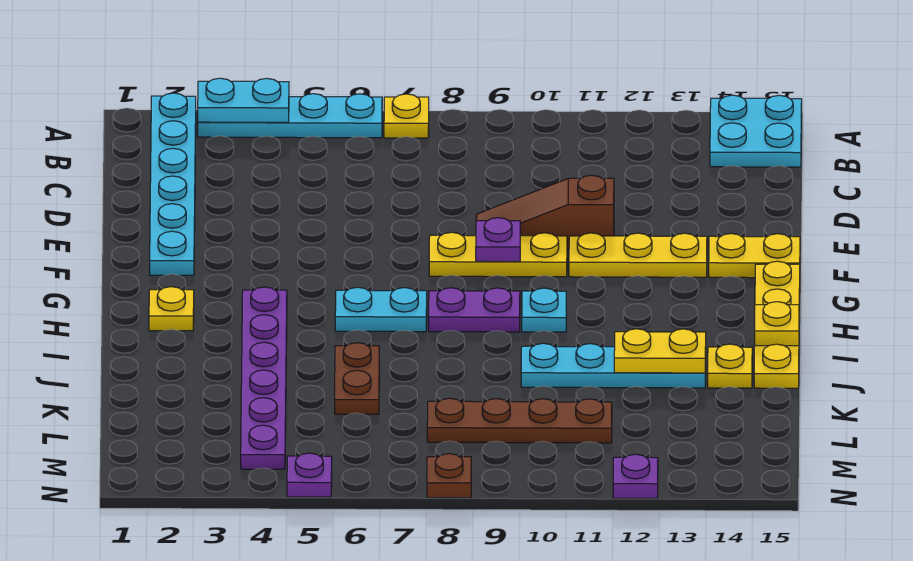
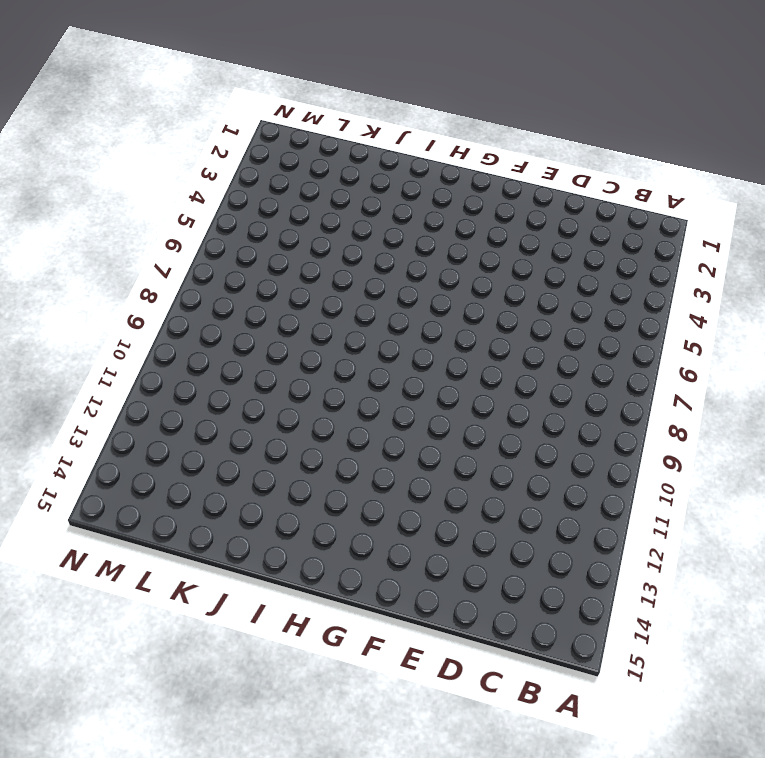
none -> cyan 1x6 plate [150,93,196,275]
none -> cyan 1x4 plate [198,94,382,138]
none -> yellow 1x1 plate [384,94,429,138]

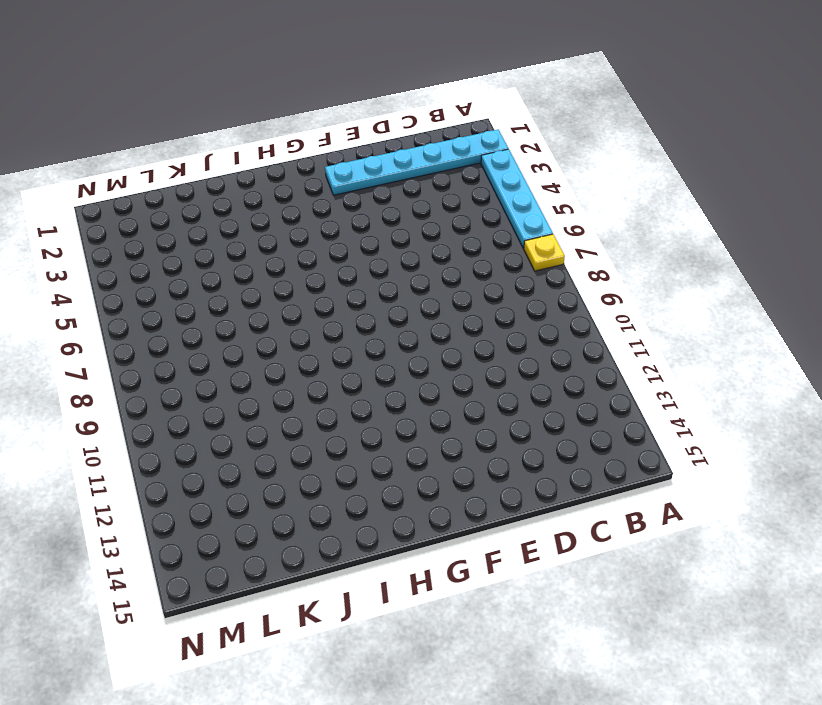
none -> cyan 2x2 plate [710,95,802,167]
none -> brown 1x3 slope [476,175,614,249]
none -> yellow 1x3 plate [429,232,567,277]

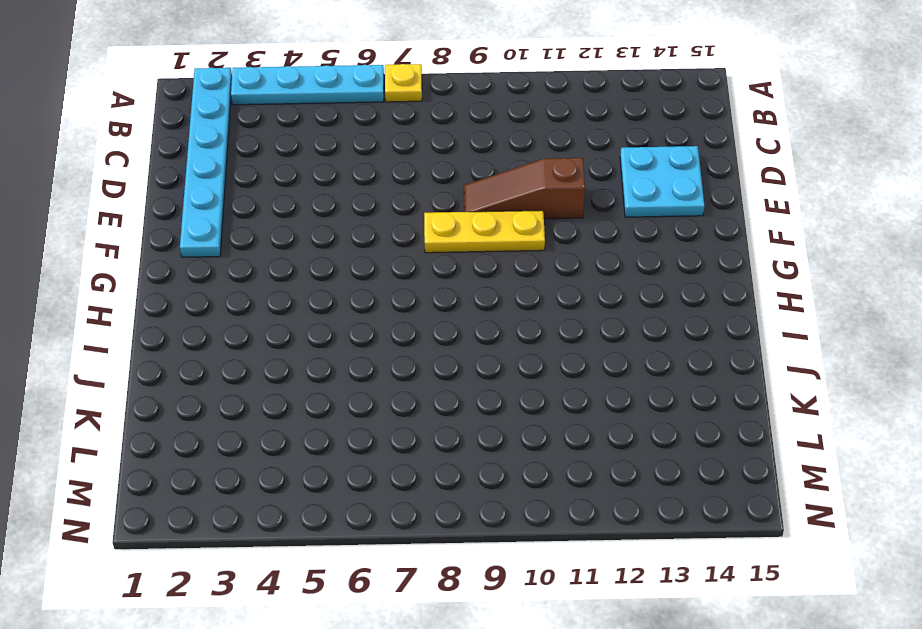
cyan 2x2 plate [620,146,705,217] -> cyan 2x2 plate moved to [710,95,802,167]
none -> yellow 1x3 plate [569,233,707,277]
none -> yellow 1x2 plate [709,234,800,278]
none -> yellow 1x4 plate [754,261,800,388]

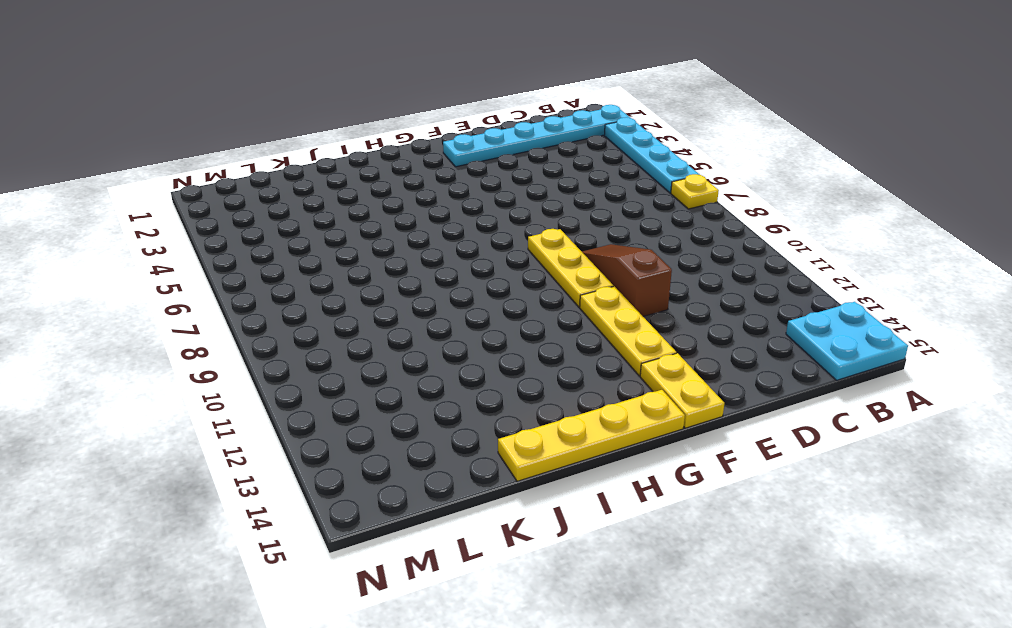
none -> yellow 1x1 plate [149,287,194,331]
none -> purple 1x6 plate [241,287,287,469]
none -> cyan 1x2 plate [335,287,427,332]

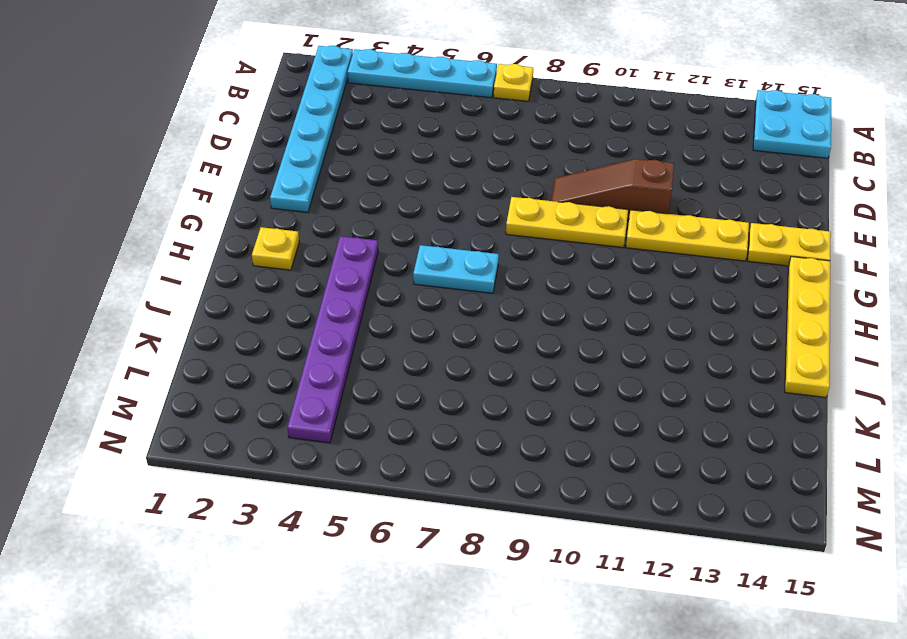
none -> purple 1x2 plate [429,288,520,332]
none -> cyan 1x1 plate [522,288,566,332]
none -> brown 1x2 plate [335,343,379,414]

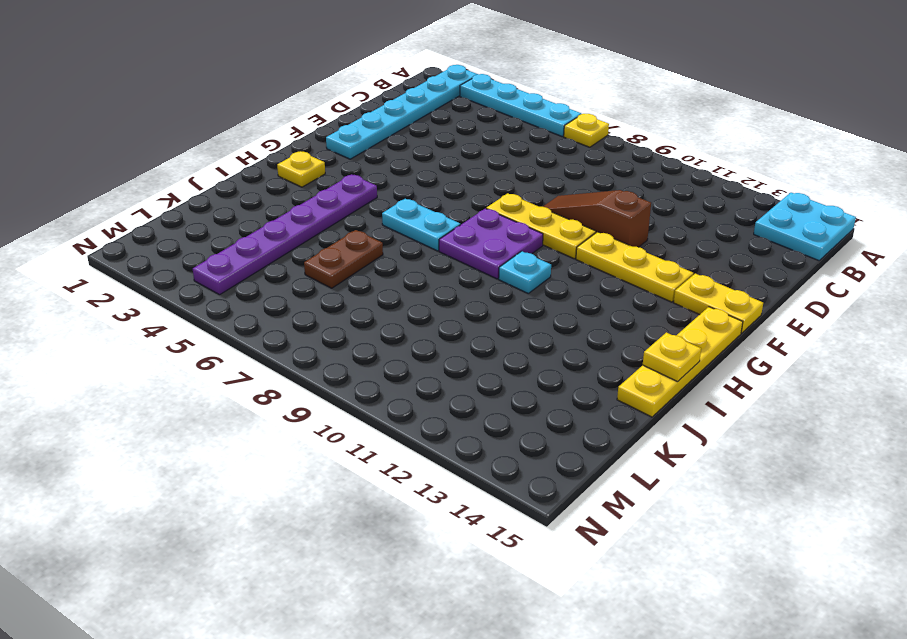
purple 2x2 plate [439,209,543,279] -> purple 1x2 plate [429,288,520,332]
none -> cyan 1x4 plate [521,343,706,388]
none -> yellow 1x1 plate [708,344,752,388]
none -> brown 1x4 plate [427,398,612,443]

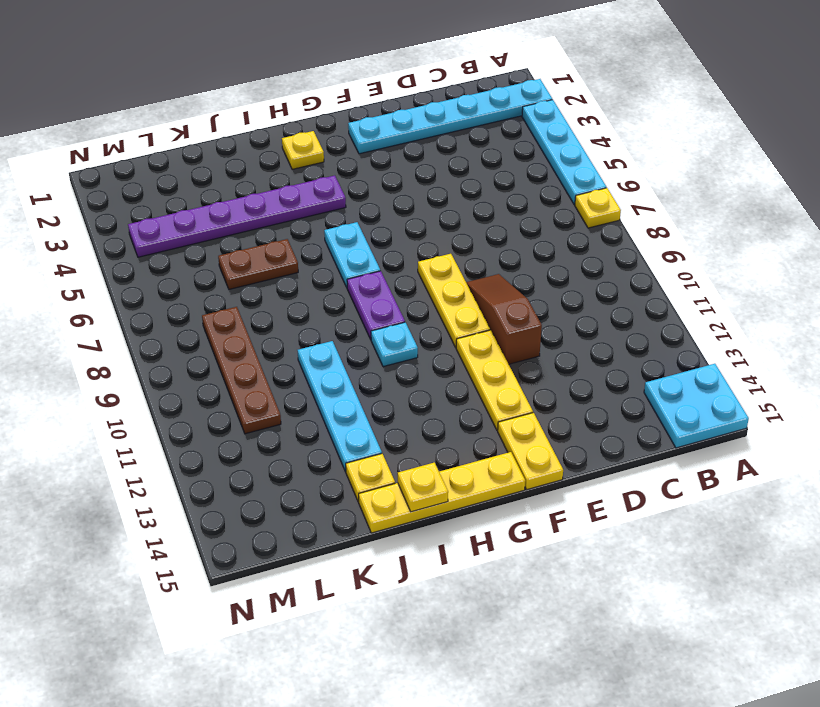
none -> purple 1x1 plate [287,453,332,497]
none -> brown 1x1 plate [427,454,471,498]
none -> purple 1x1 plate [613,454,658,498]

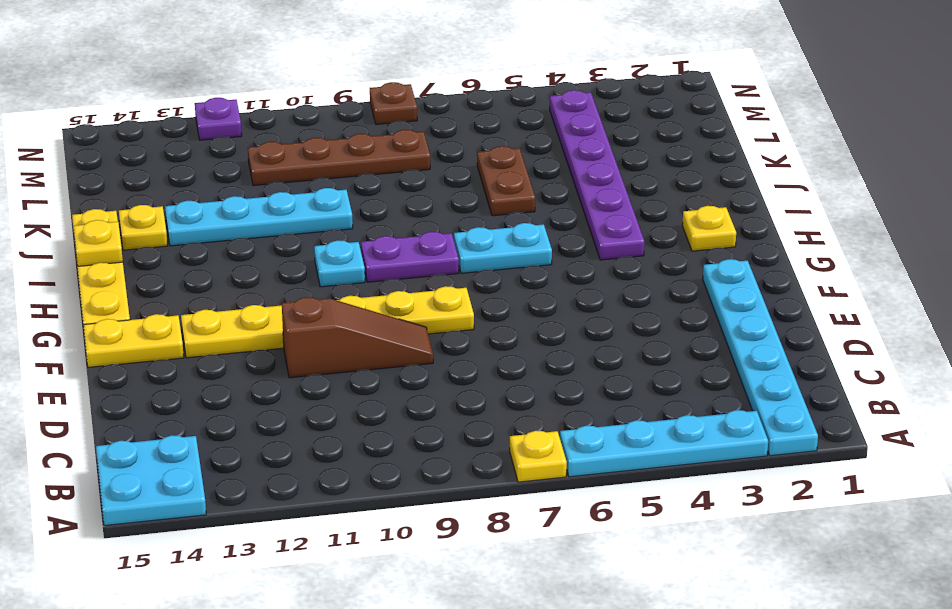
none -> purple 1x1 plate [287,453,332,497]
none -> cyan 1x2 plate [198,78,289,122]
none -> purple 1x1 plate [476,218,520,262]

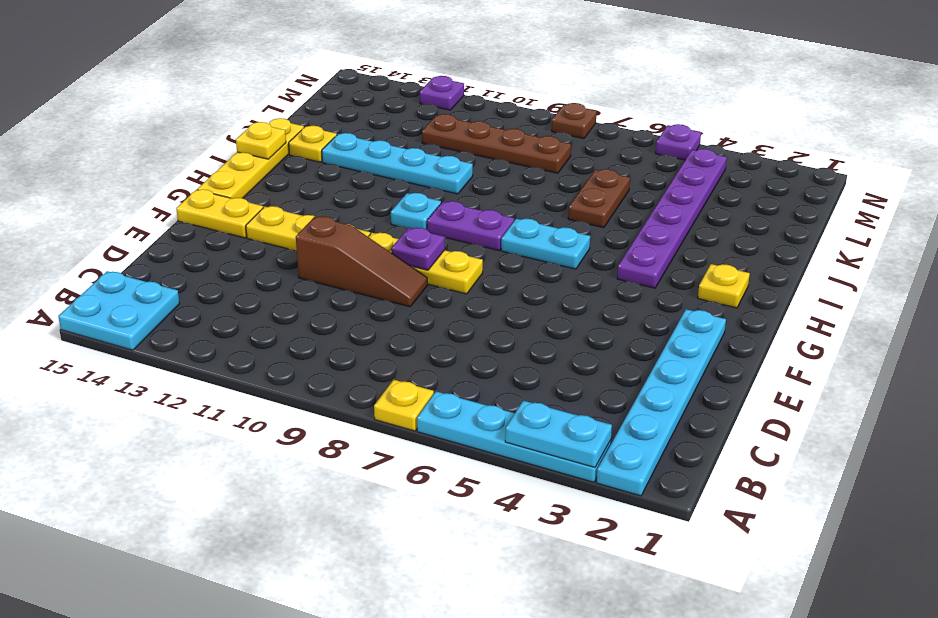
none -> yellow 1x2 plate [614,329,706,373]

